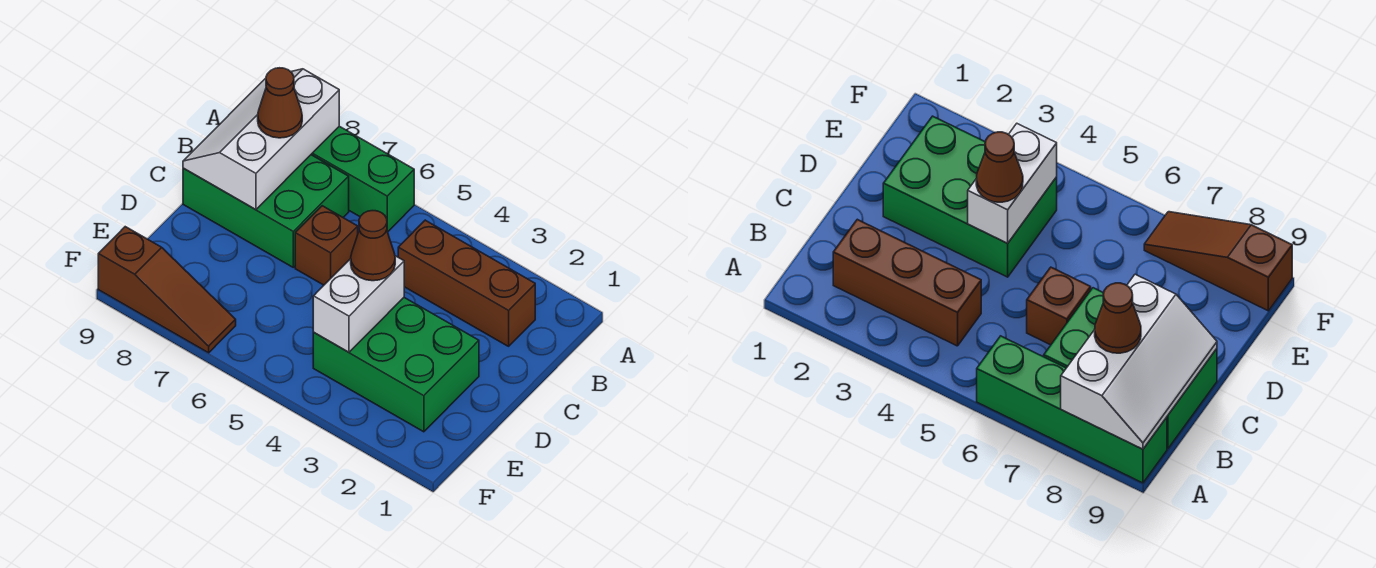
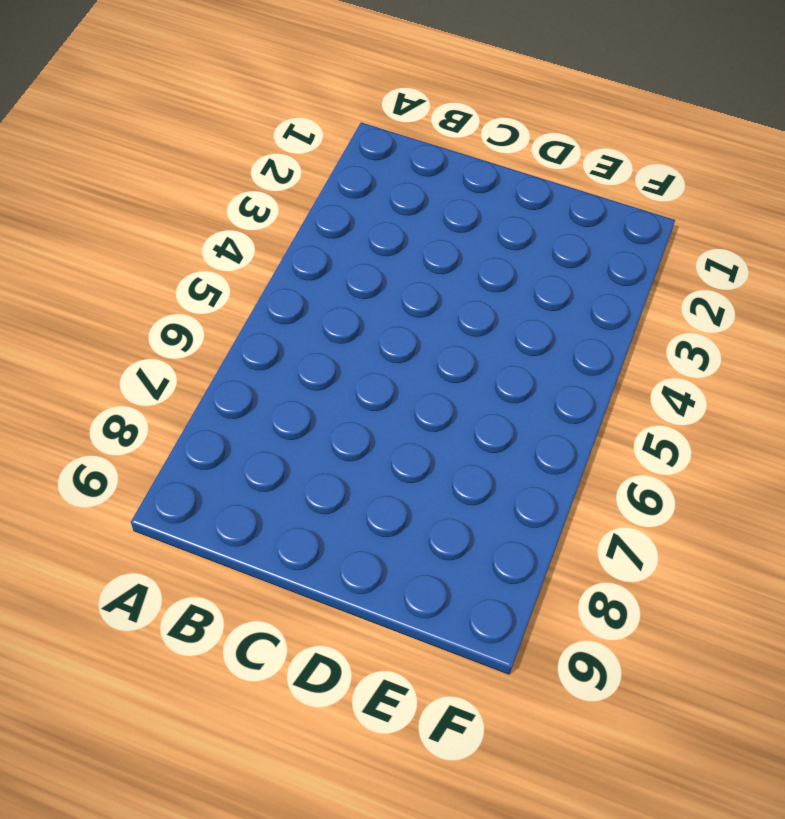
none -> green 1x4 brick [311,126,414,232]
none -> brown 1x3 brick [398,220,535,346]

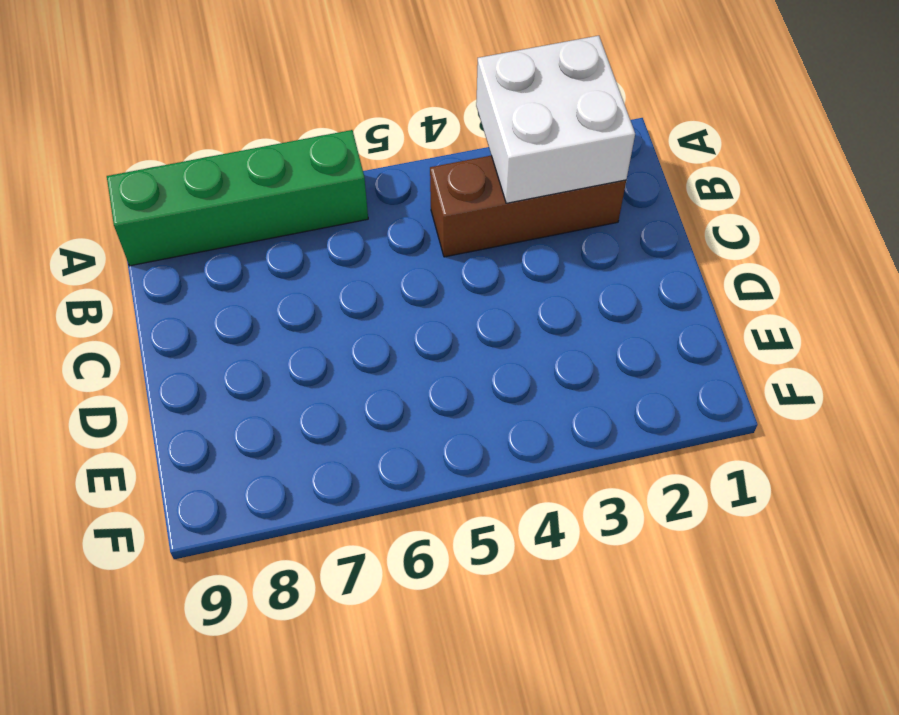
white 2x2 brick [476,36,635,203] -> none
none -> green 2x3 brick [183,155,349,267]
none -> brown 1x1 brick [295,206,358,285]

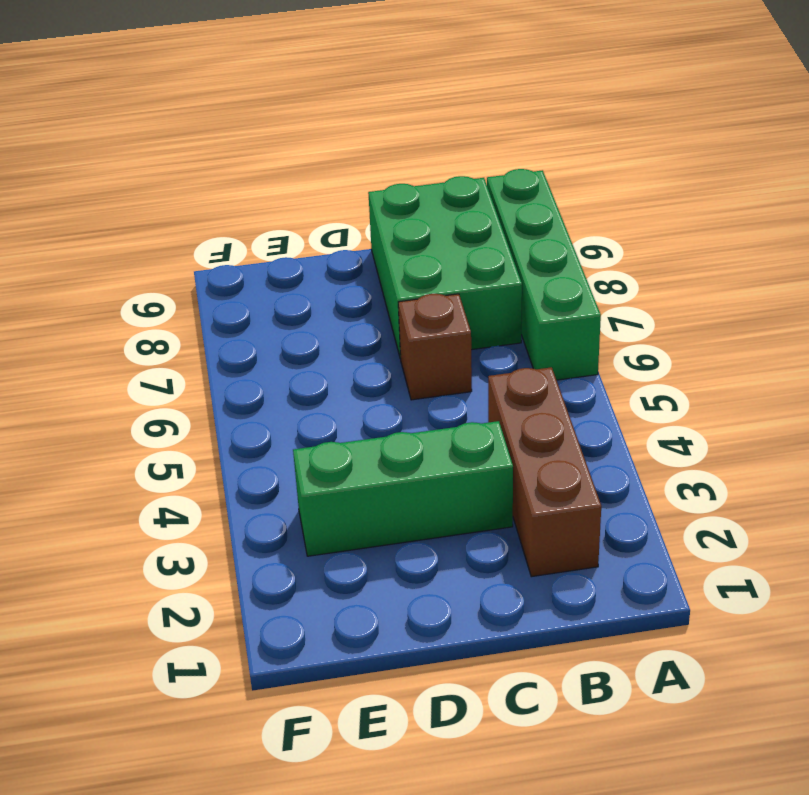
green 1x3 brick [293,421,513,556] -> green 2x3 brick [313,298,479,432]
none -> brown 1x3 slope [98,227,236,353]
none -> white 2x3 slope [183,69,339,209]

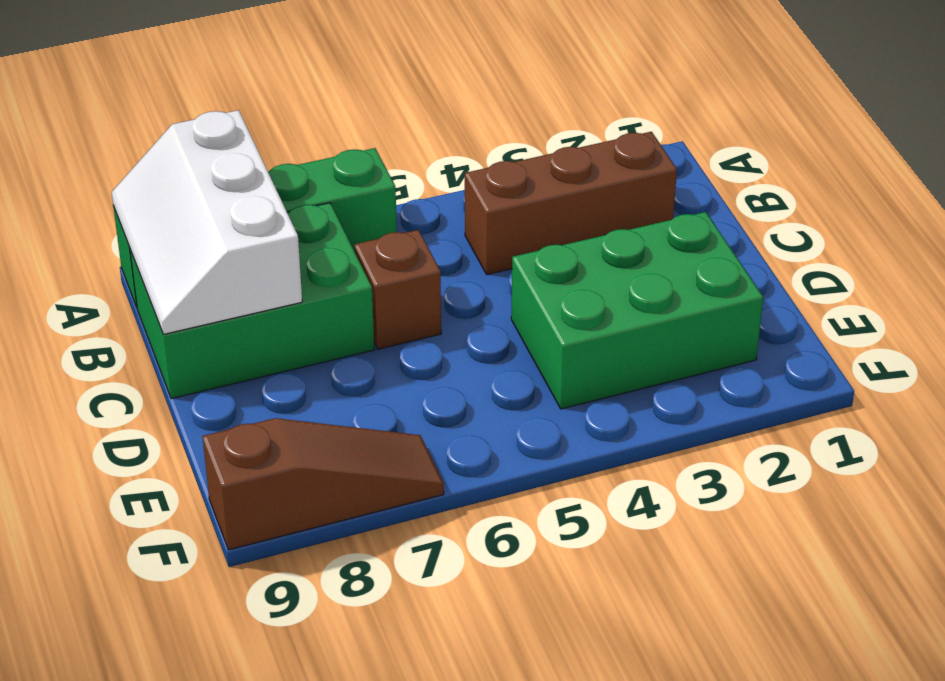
none -> white 1x2 brick [313,256,404,352]
none -> brown 1x1 cone [258,68,302,138]

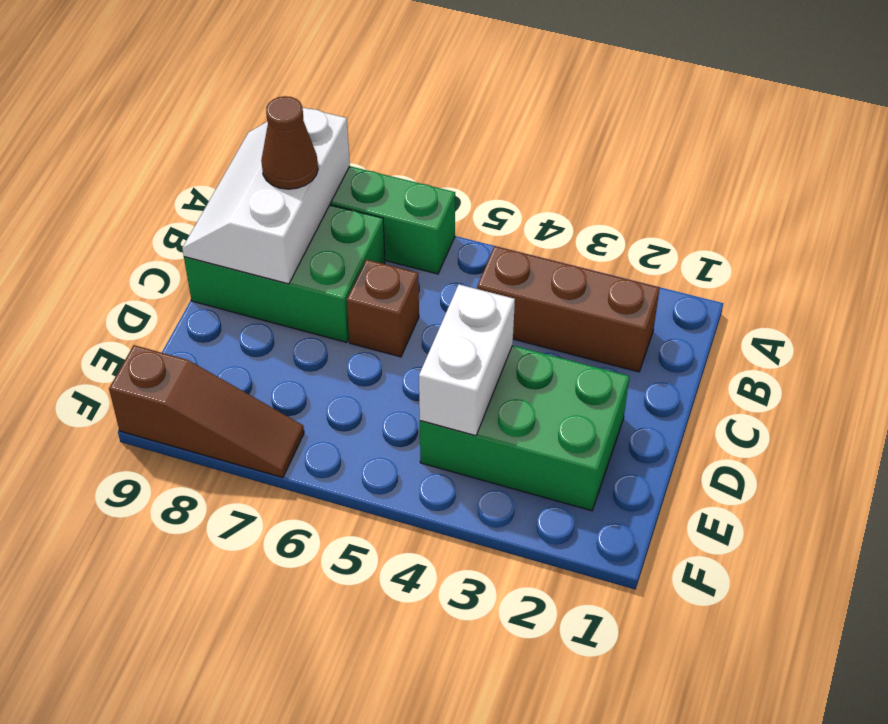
none -> brown 1x1 cone [351,211,395,281]

